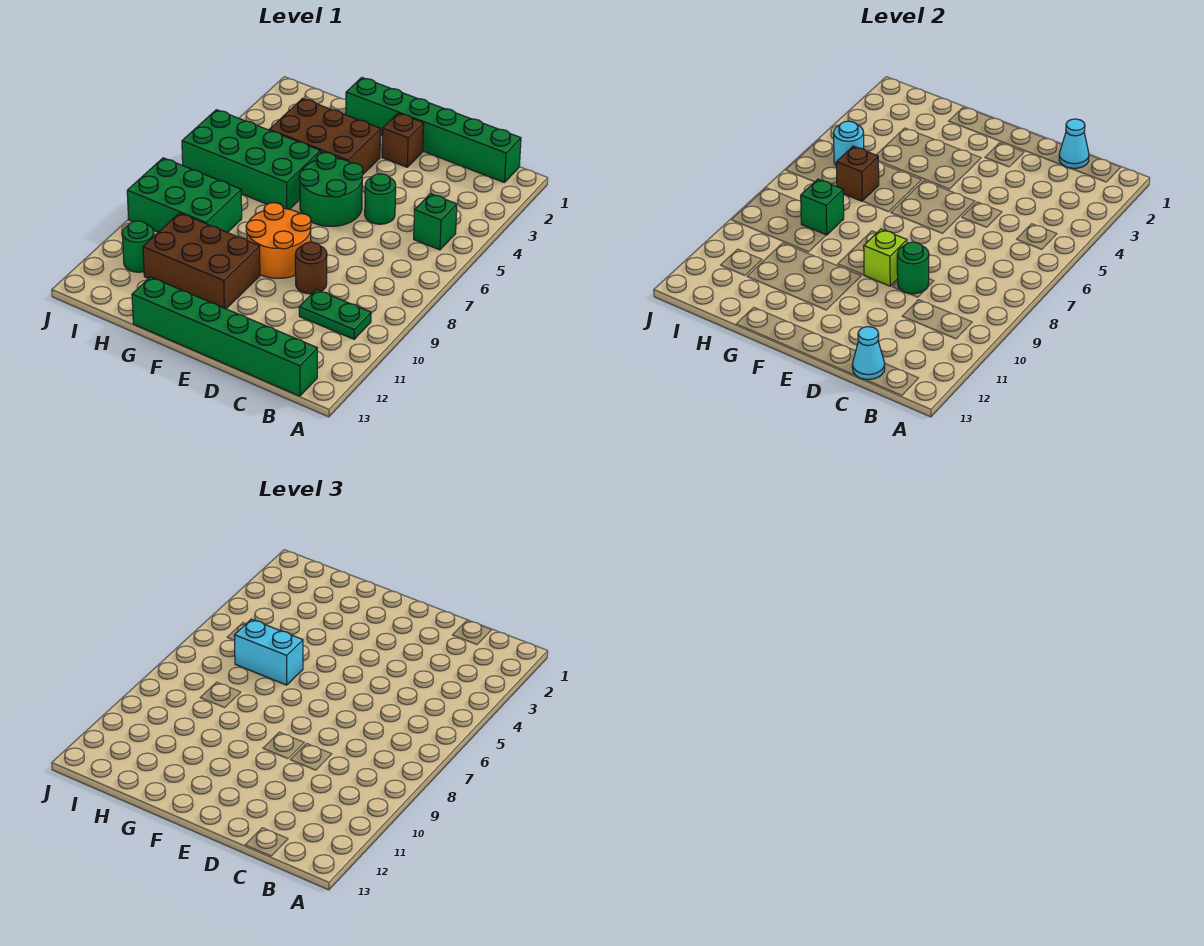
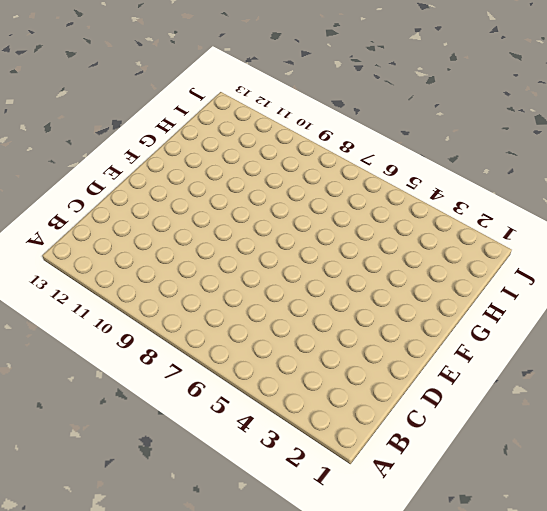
none -> green 1x6 brick [346,78,521,183]
none -> green 1x1 brick [414,194,457,250]
none -> green 1x2 plate [299,290,371,339]

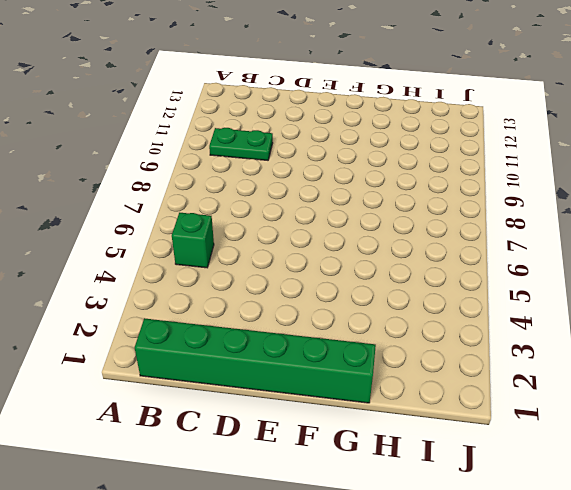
none -> green 1x6 brick [132,277,317,396]
none -> green 1x1 round brick [365,174,396,224]
none -> brown 1x1 round brick [295,242,327,294]

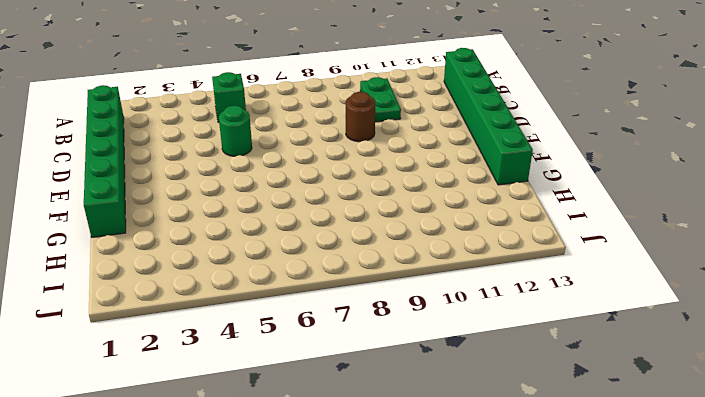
none -> brown 1x1 brick [382,113,424,167]
none -> green 2x2 round brick [299,152,363,226]
none -> orange 2x2 round brick [246,203,311,278]

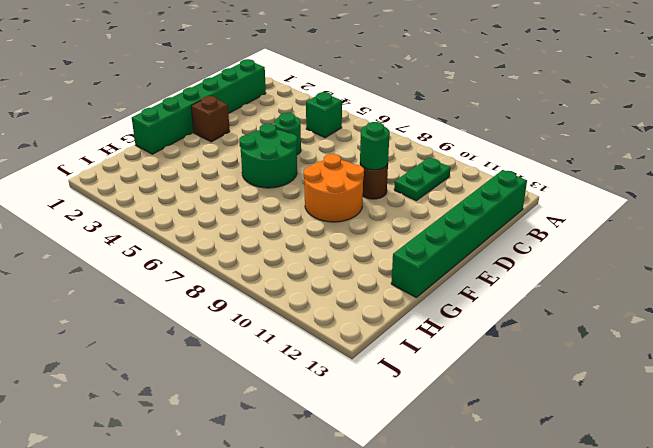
none -> brown 2x3 brick [269,98,381,174]
none -> brown 2x3 brick [143,213,260,309]
none -> green 2x4 brick [182,110,320,209]

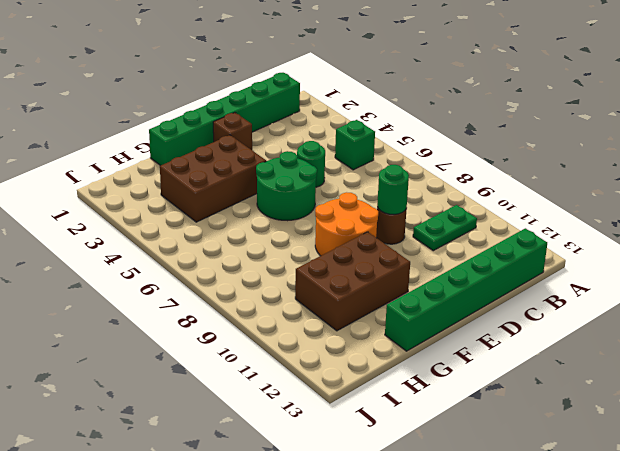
none -> green 2x4 brick [182,110,320,209]
none -> green 2x3 brick [127,158,242,233]
none -> green 1x1 round brick [122,221,154,272]

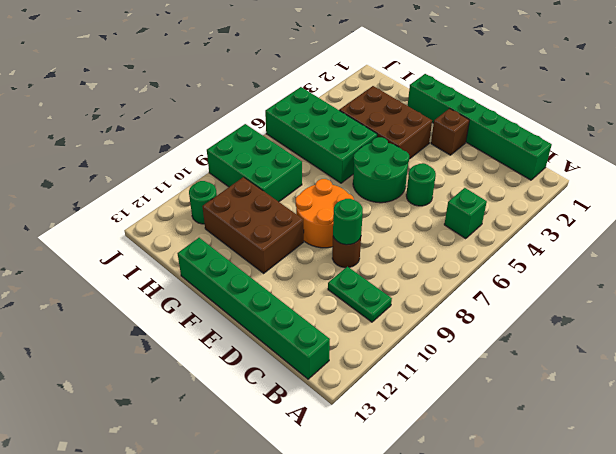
none -> cyan 1x1 cone [1059,119,1089,168]
none -> cyan 1x1 cone [852,327,885,379]
none -> lime 1x1 brick [864,229,907,286]

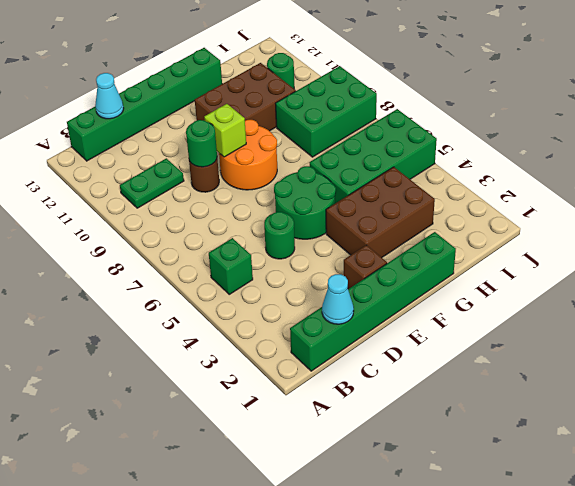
none -> brown 1x1 brick [836,146,879,201]
none -> green 1x1 brick [801,179,844,235]
none -> cyan 1x1 round brick [834,121,864,166]

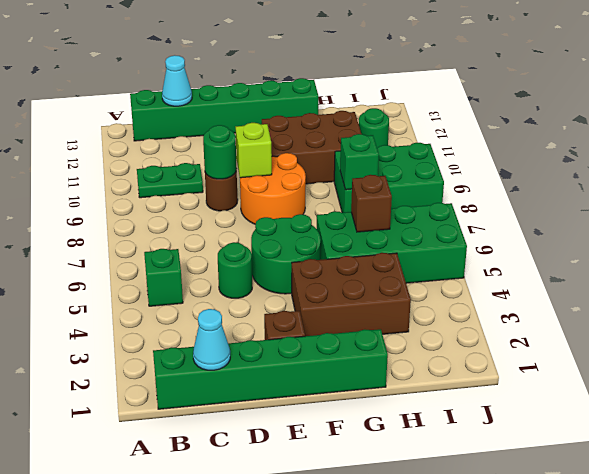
none -> cyan 1x1 round brick [834,121,864,166]
none -> cyan 1x2 brick [234,619,303,685]

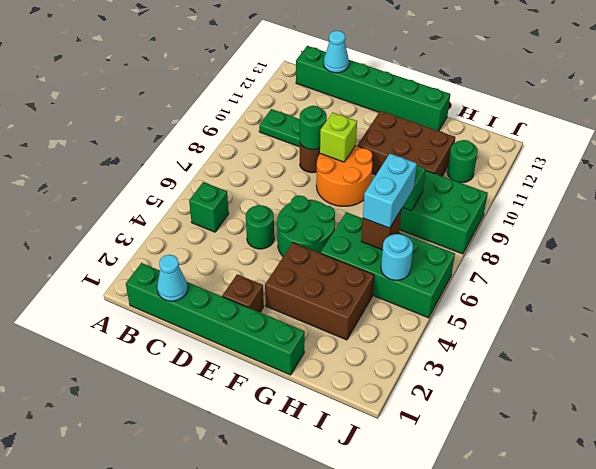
cyan 1x2 brick [363,154,417,228] -> cyan 1x2 brick turned to [234,619,303,685]

